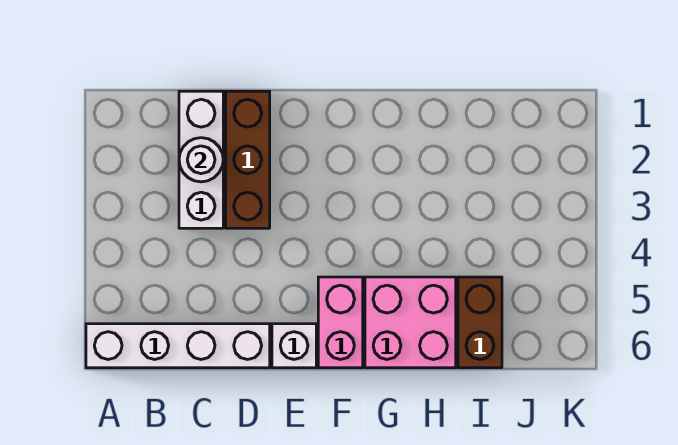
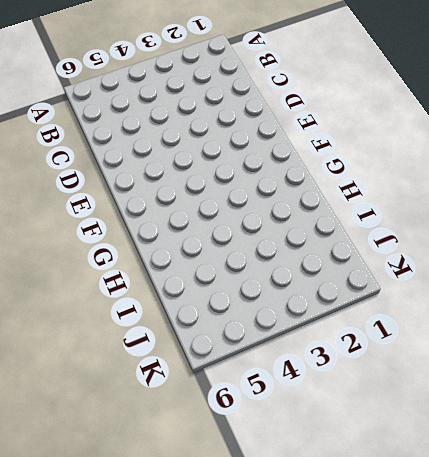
none -> white 1x4 brick [86,324,270,368]
none -> white 1x3 brick [179,91,223,228]

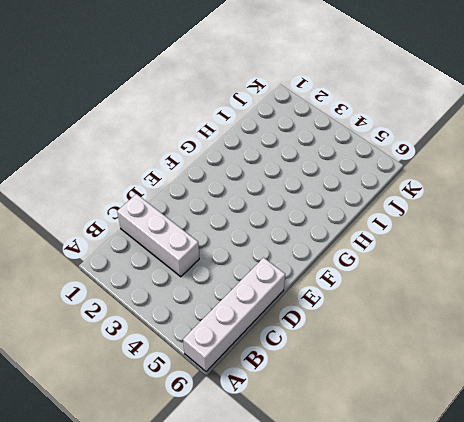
none -> brown 1x3 brick [226,91,270,228]
none -> white 1x1 brick [272,324,316,368]

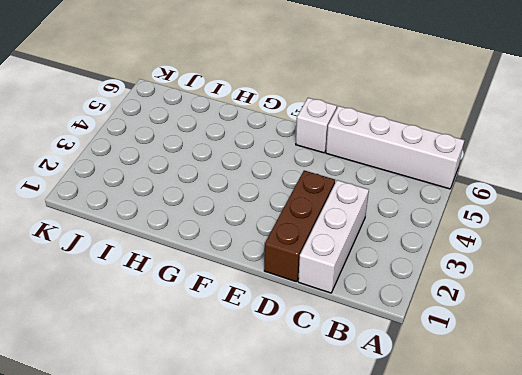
none -> pink 1x2 brick [318,277,363,368]
none -> pink 2x2 brick [365,277,456,368]

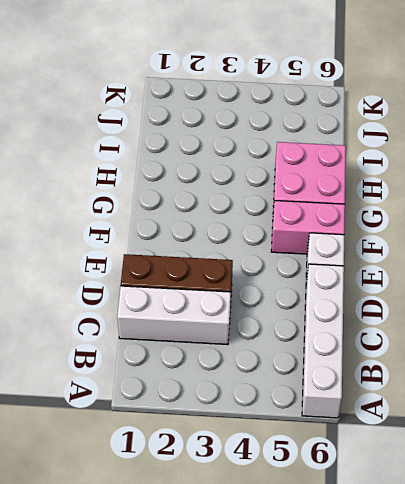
none -> brown 1x2 brick [458,277,502,368]
none -> white 1x1 round brick [179,138,223,182]

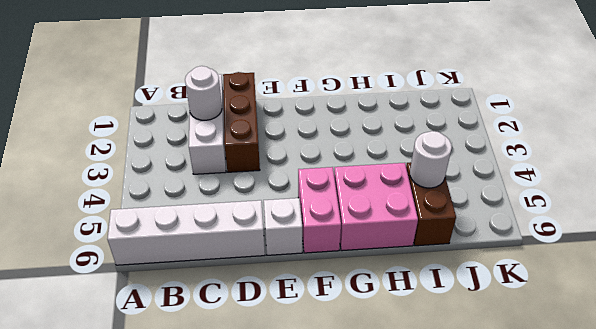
white 1x1 round brick [410,131,452,188] -> none

